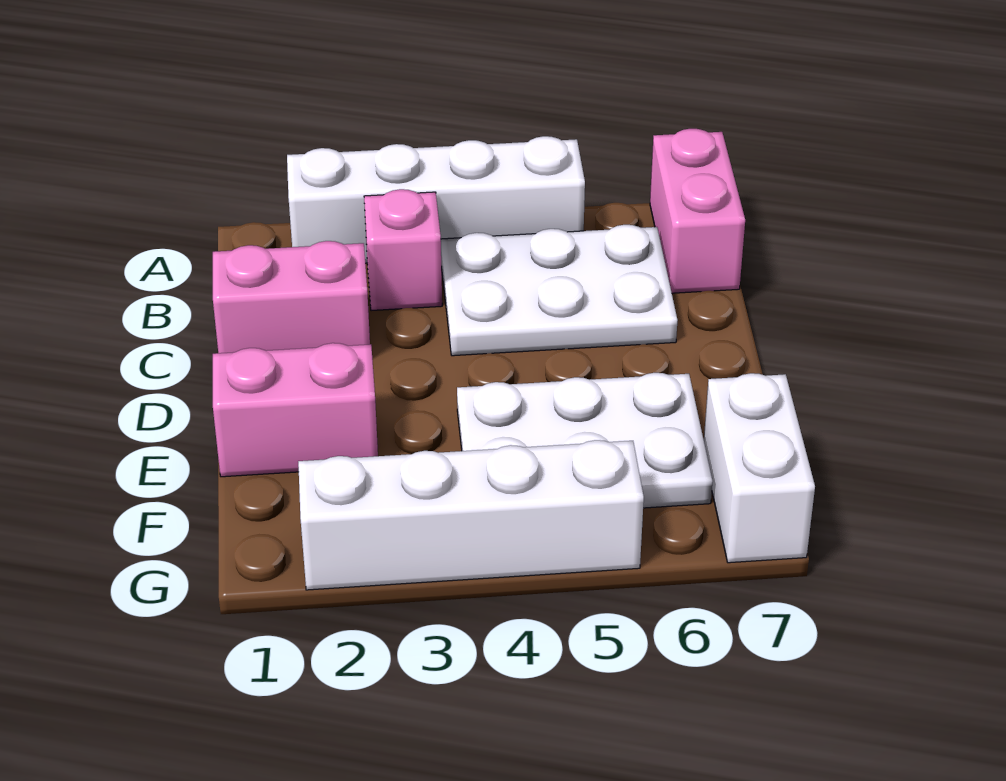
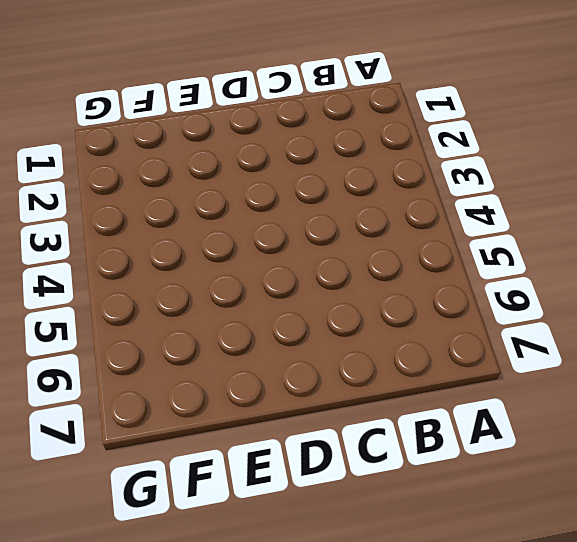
none -> white 1x4 brick [287,136,585,263]
none -> pink 1x2 brick [650,129,745,293]

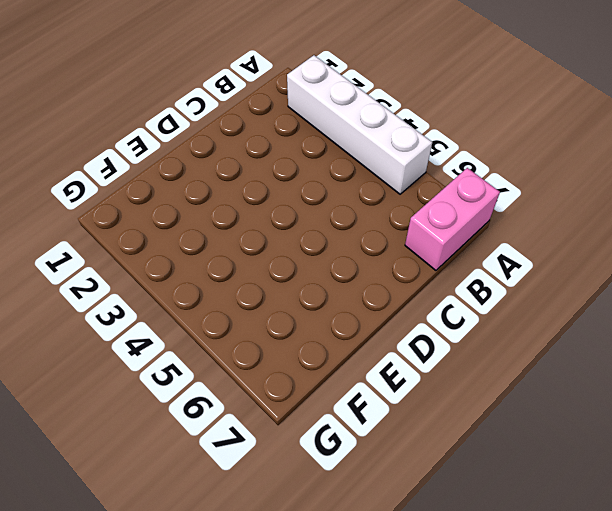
none -> pink 1x1 brick [364,189,442,311]
none -> white 2x3 plate [441,225,678,356]

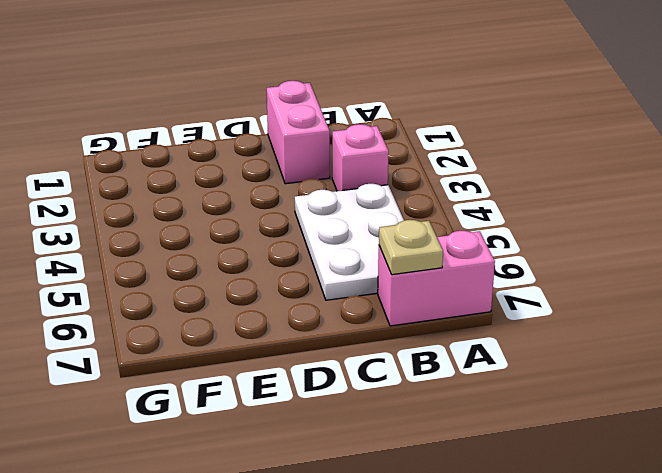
tan 1x1 plate [379,220,443,275] -> none
none -> white 1x4 brick [287,136,585,263]
none -> pink 1x2 brick [213,343,378,477]

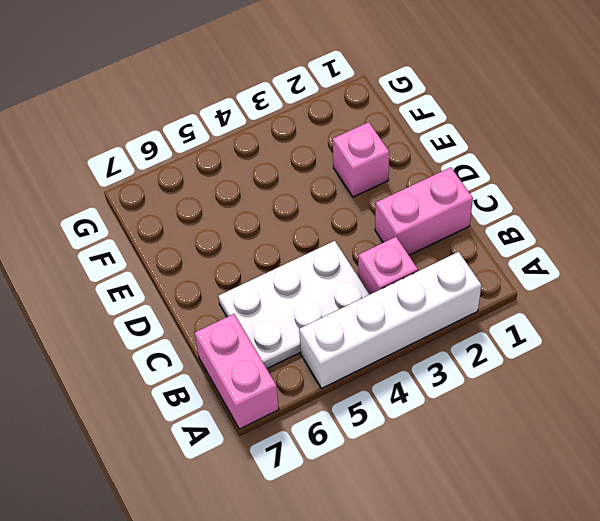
pink 1x1 brick [333,122,389,197] -> pink 1x2 brick [213,343,378,477]
none -> white 2x3 plate [457,373,713,508]
none -> white 1x2 brick [704,373,815,563]

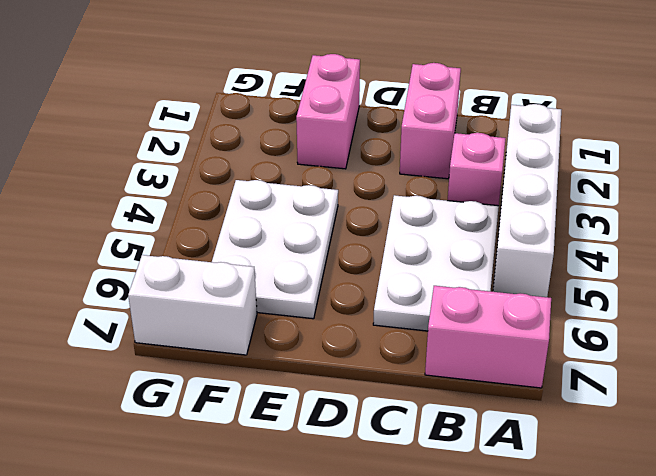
none -> white 1x4 brick [298,440,644,590]

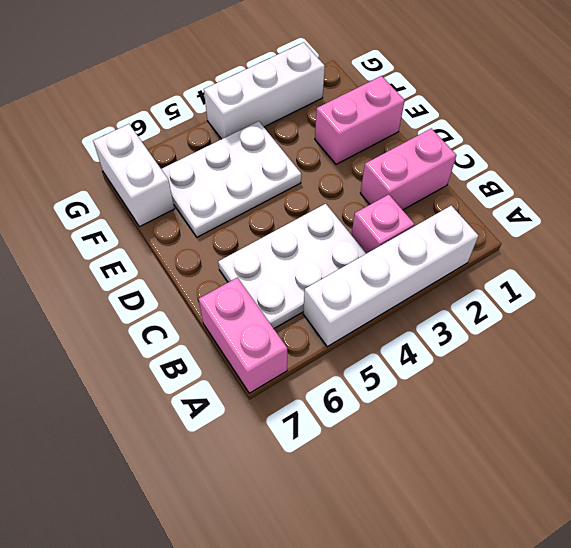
white 1x3 brick [204,42,325,139] -> white 1x4 brick [298,440,644,590]

